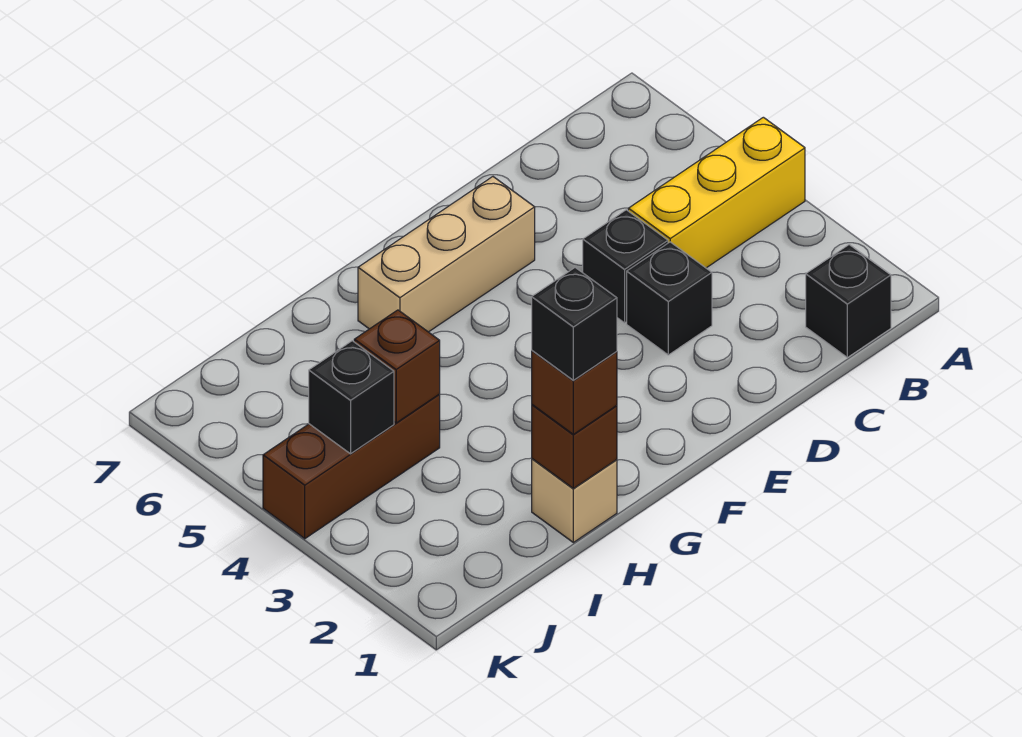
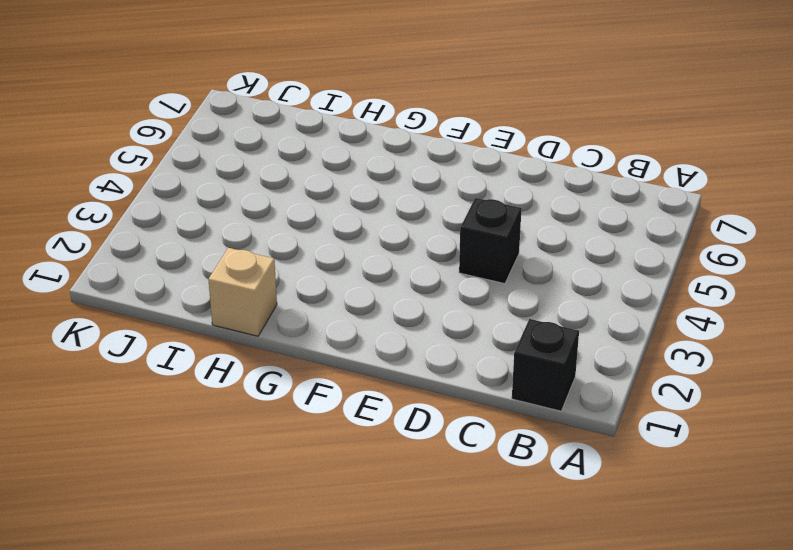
none -> yellow 1x3 brick [628,117,805,268]
none -> black 1x1 brick [627,242,712,355]
none -> tan 1x3 brick [358,177,535,332]

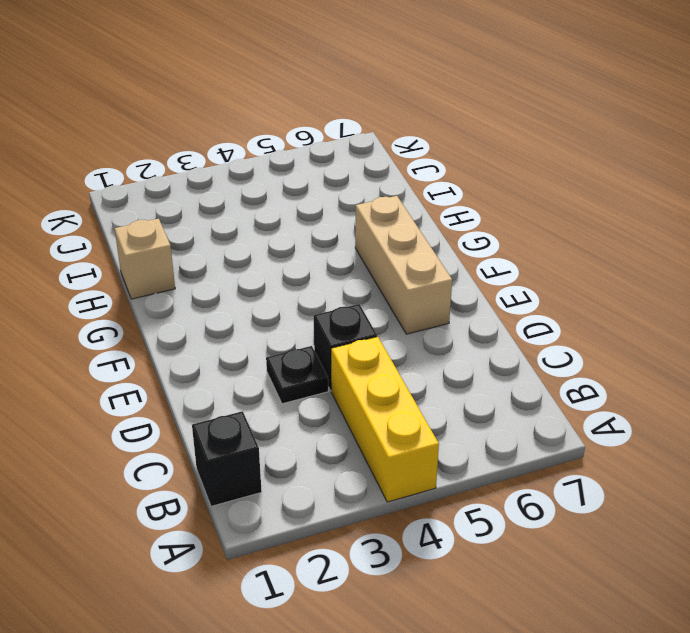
black 1x1 plate [266,346,328,404] -> black 1x1 brick [627,242,712,355]
none -> brown 1x3 brick [263,394,440,539]
none -> brown 1x1 brick [532,405,617,488]
none -> brown 1x1 brick [354,310,440,423]

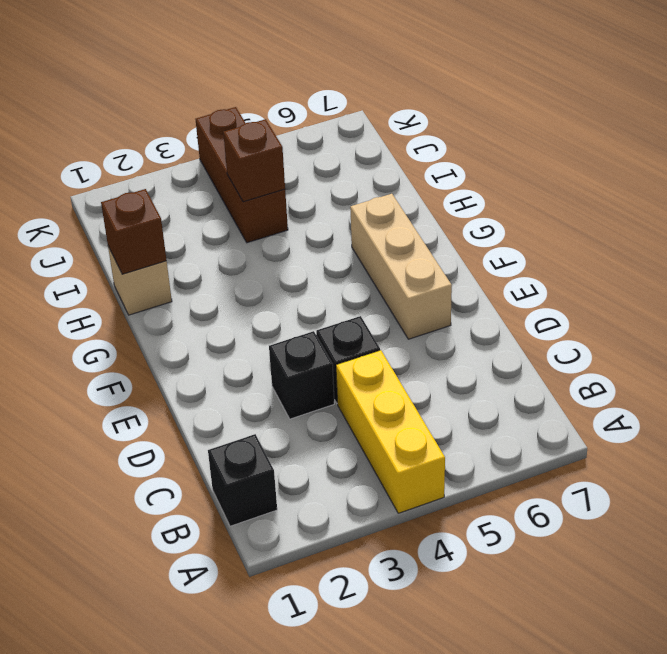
none -> black 1x1 brick [309,341,394,454]
none -> brown 1x1 brick [532,351,617,434]
none -> black 1x1 brick [532,268,617,380]

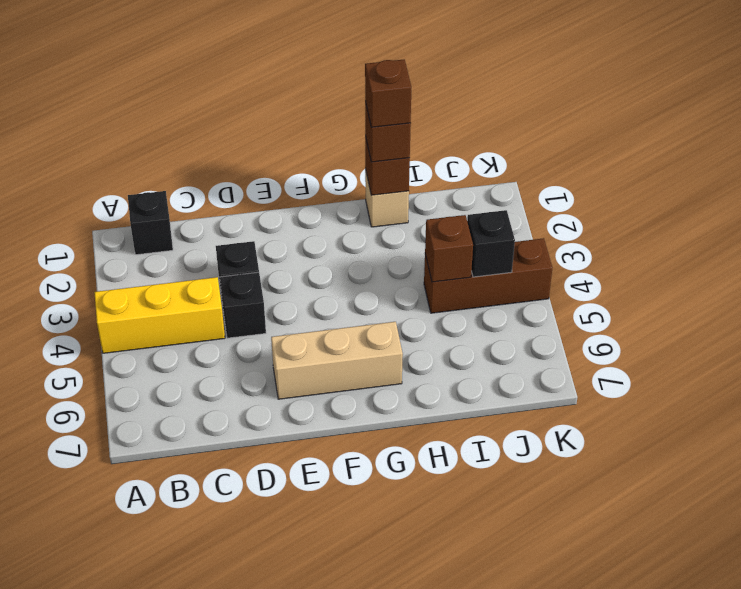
brown 1x1 brick [365,60,411,127] -> black 1x1 brick [532,268,617,380]

